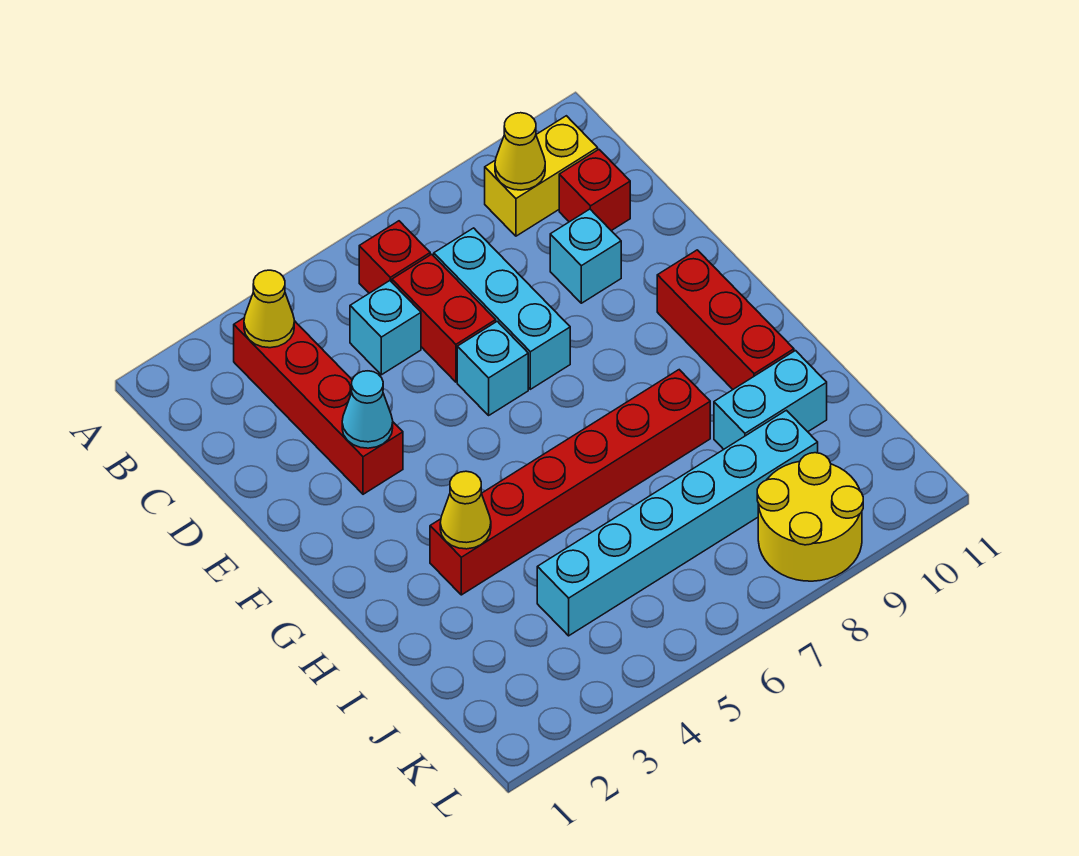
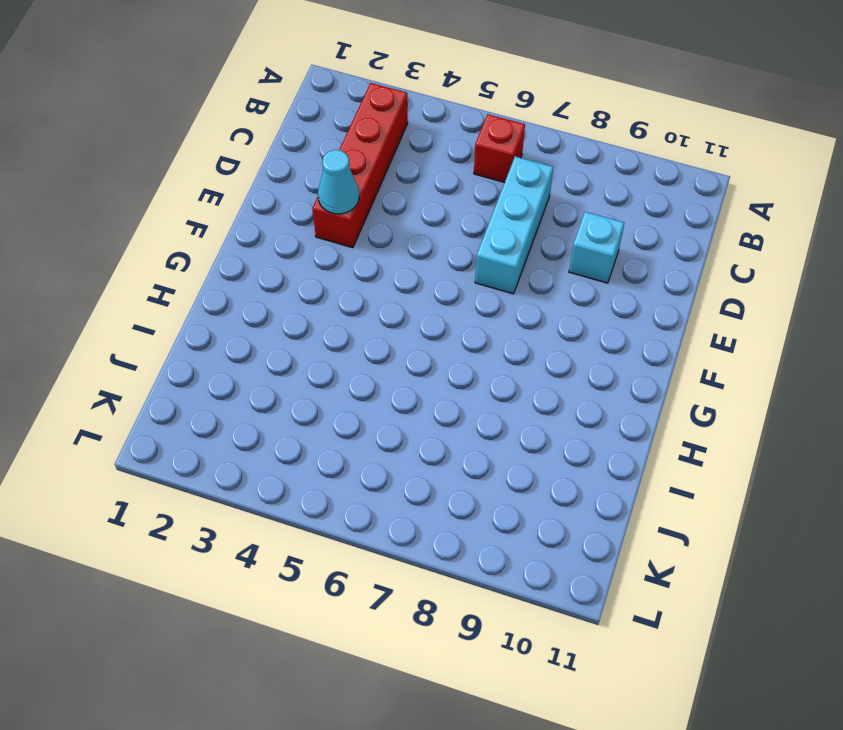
none -> yellow 1x2 brick [485,116,598,236]
none -> cyan 1x1 brick [350,281,421,375]
none -> red 1x2 brick [392,254,496,382]

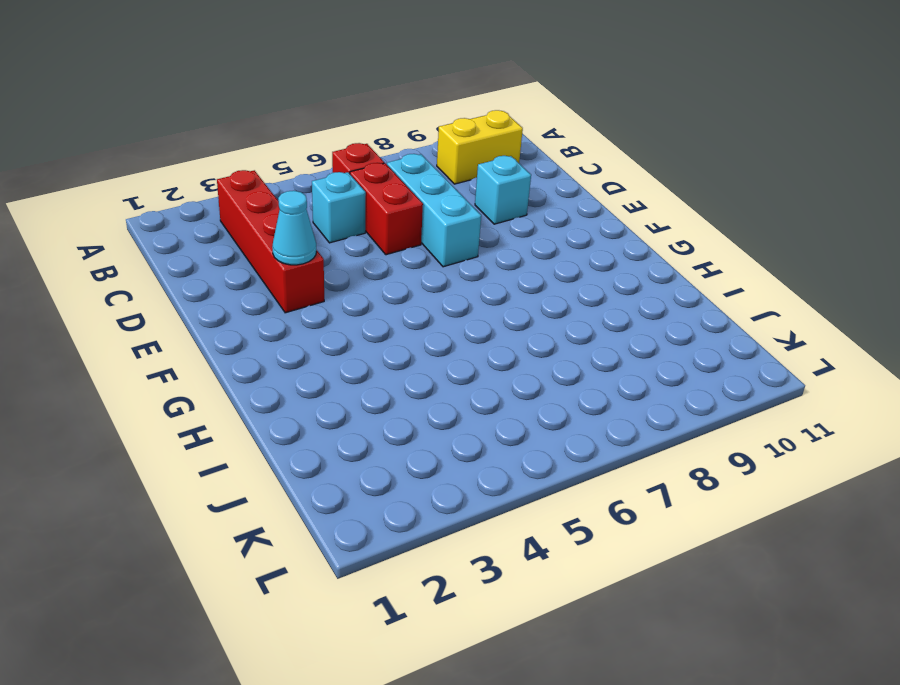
none -> red 1x1 brick [559,150,630,231]
none -> cyan 1x1 brick [457,321,528,415]
none -> red 1x3 brick [657,250,794,389]

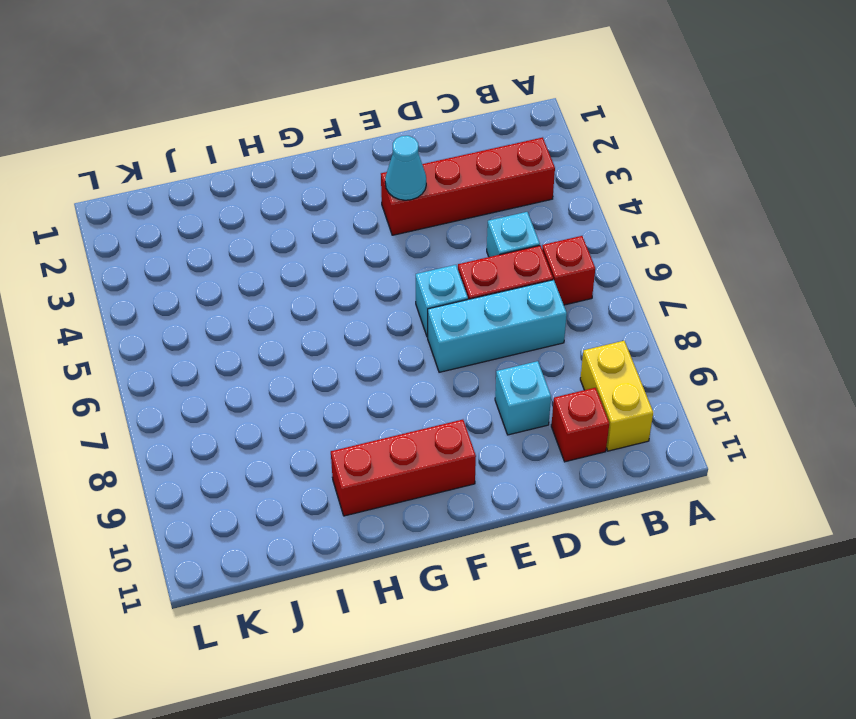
none -> red 1x6 brick [430,370,710,595]
none -> cyan 1x2 brick [714,351,827,449]
none -> cyan 1x6 brick [537,410,818,636]

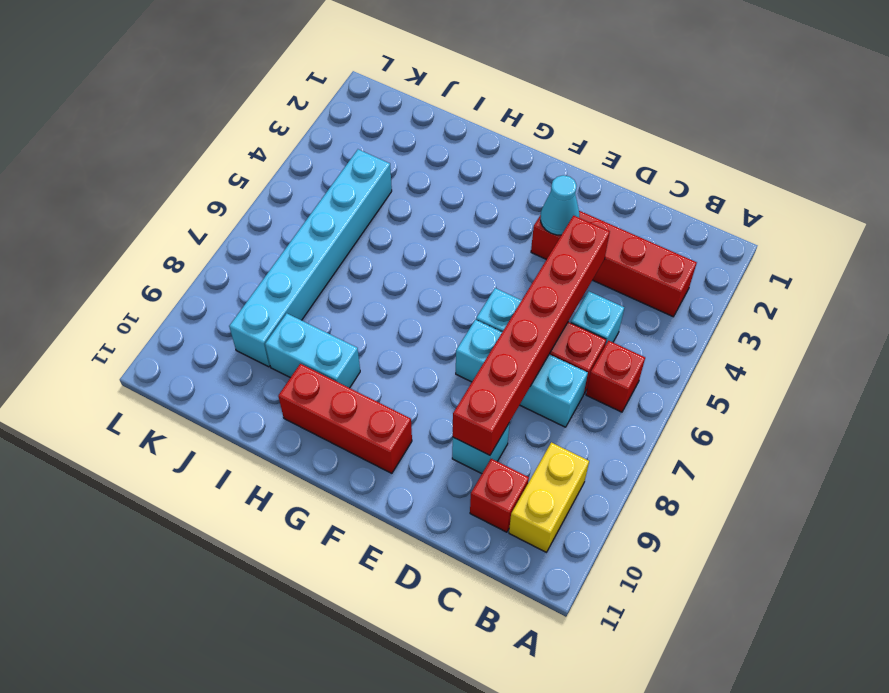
red 1x6 brick [453,216,610,455] -> red 1x6 brick moved to [430,370,710,595]
cyan 1x2 brick [265,313,360,388] -> cyan 1x2 brick turned to [714,351,827,449]
none -> yellow 2x2 round brick [757,453,863,581]
none -> yellow 1x1 cone [244,270,294,348]
none -> yellow 1x1 cone [495,113,545,190]

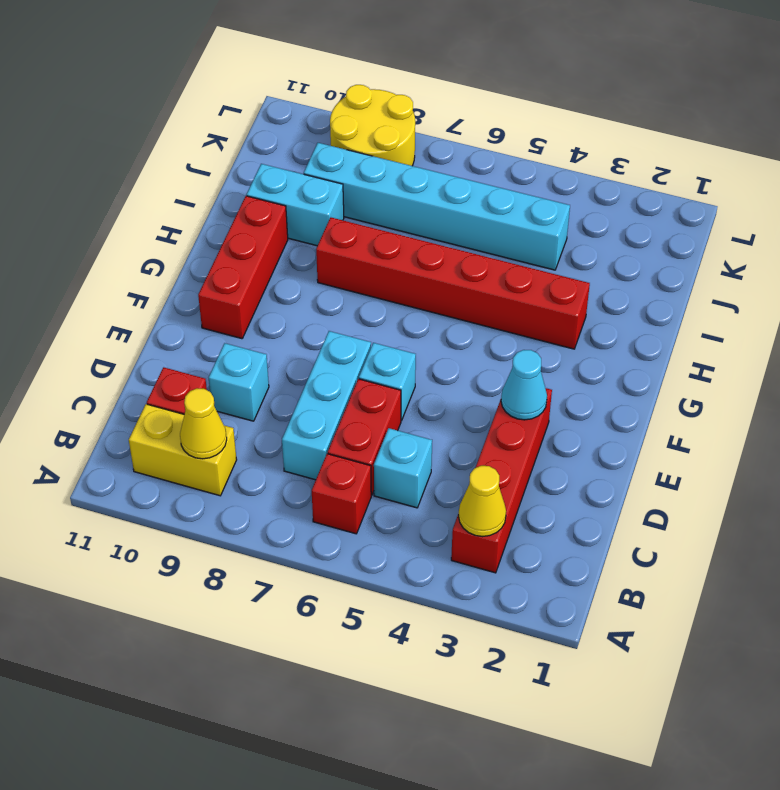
none -> yellow 1x1 cone [440,471,491,549]

